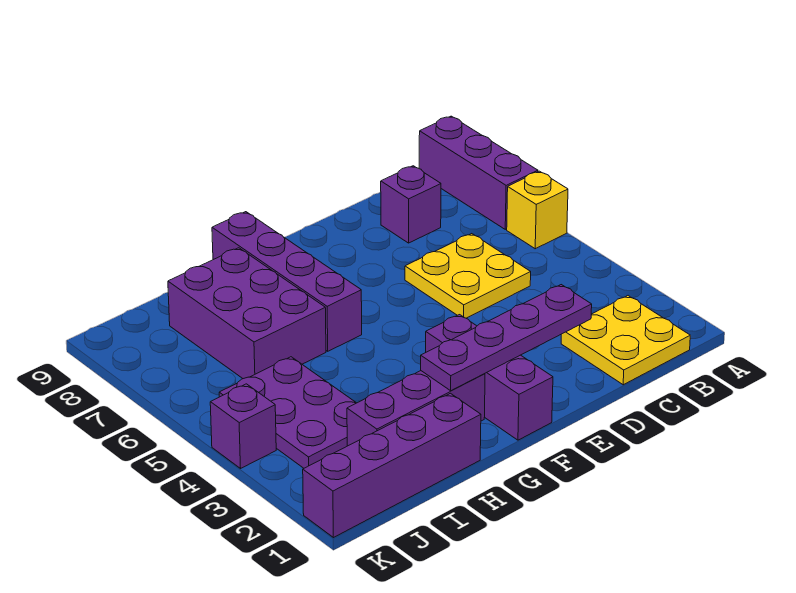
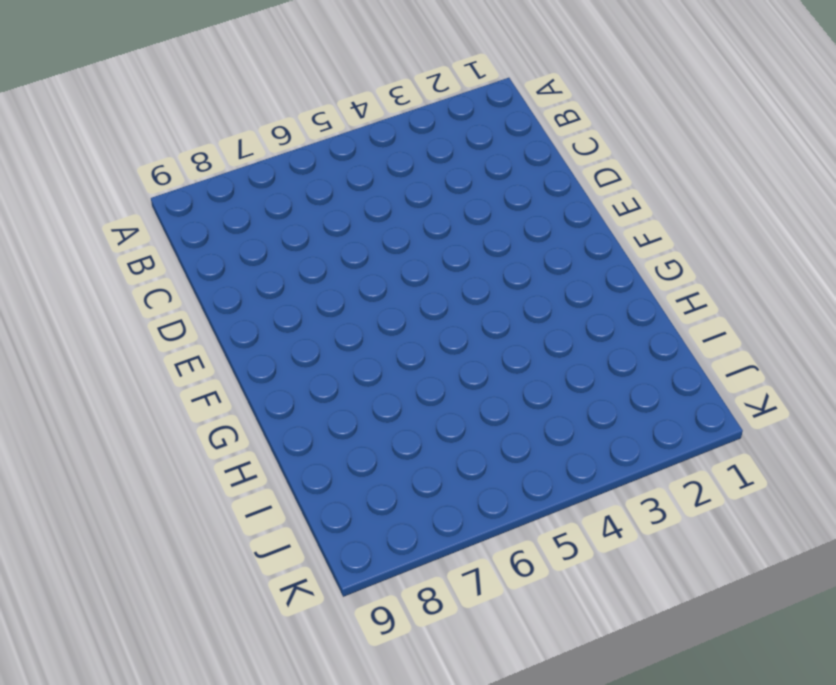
none -> yellow 1x1 brick [507,171,568,249]
none -> purple 1x3 brick [419,116,538,229]
none -> yellow 2x2 plate [561,296,690,385]

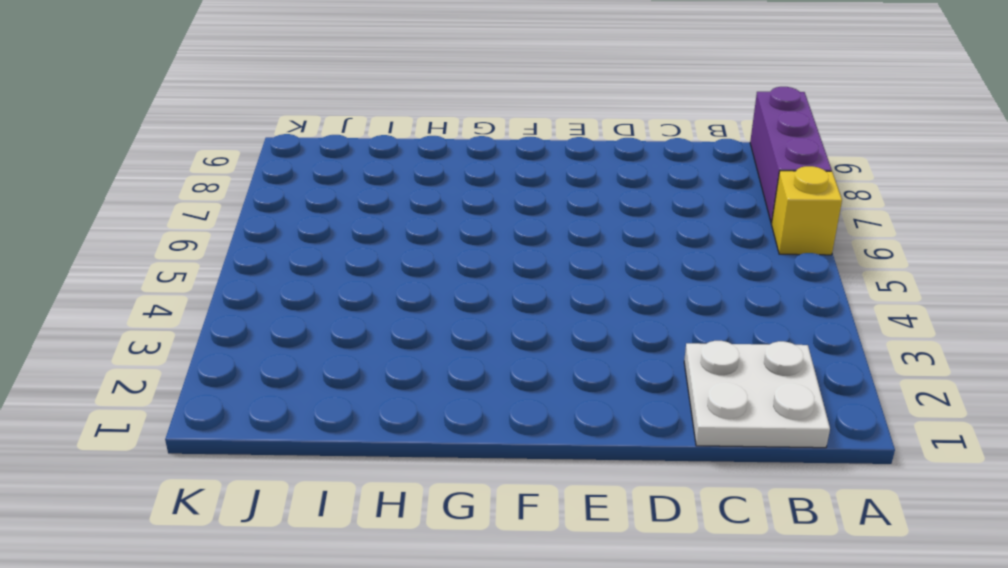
white 2x2 plate [684,341,830,448] -> yellow 2x2 plate [561,296,690,385]
none -> yellow 2x2 plate [405,234,531,318]
none -> purple 1x1 brick [381,166,441,243]
none -> purple 1x3 brick [426,315,553,440]

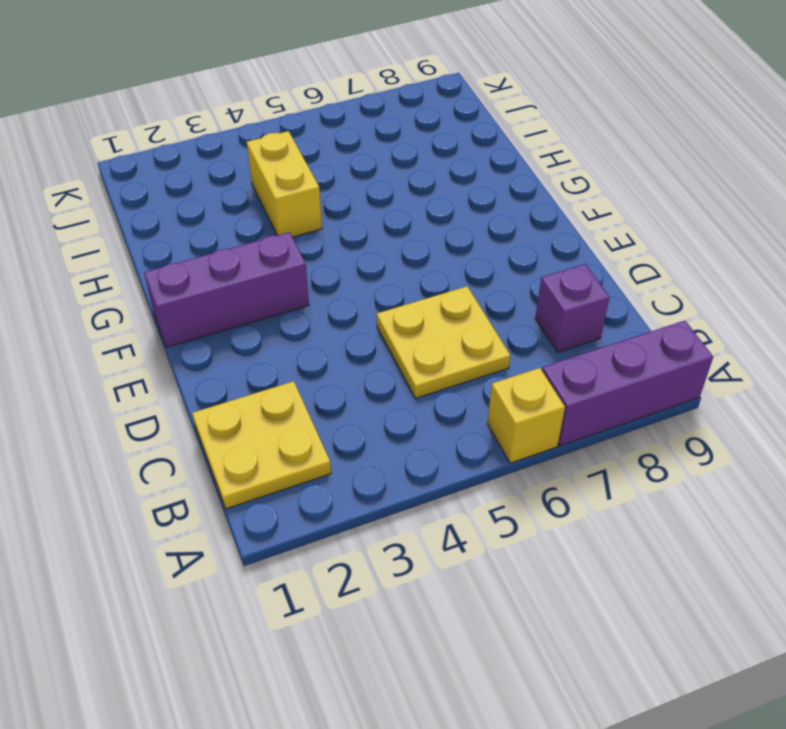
yellow 1x2 brick [247,131,322,237] -> purple 2x3 plate [219,357,356,468]
none -> purple 1x3 brick [347,371,485,446]
none -> purple 1x4 brick [212,212,362,351]
none -> purple 1x4 brick [303,393,481,538]

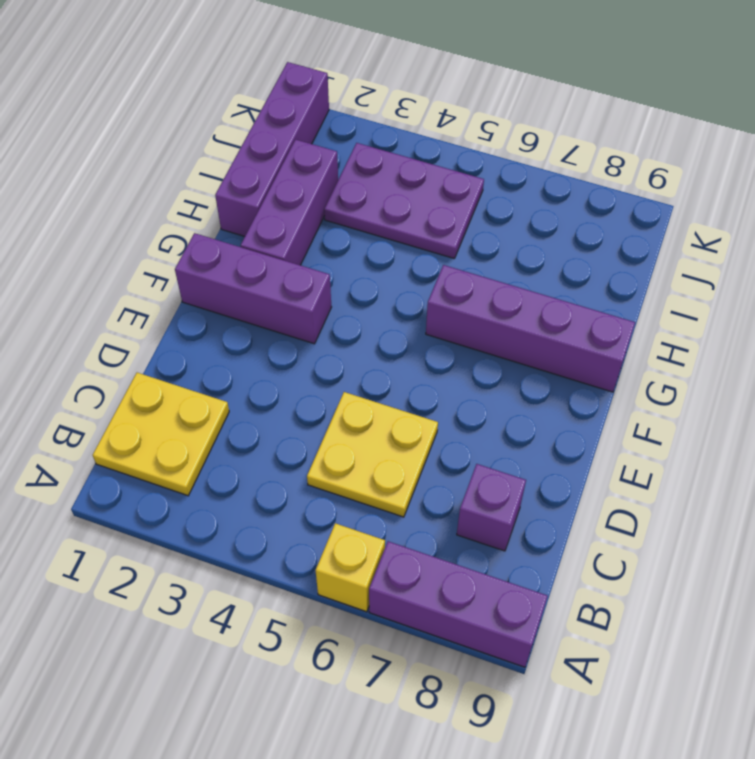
none -> purple 2x3 brick [168,248,326,379]
none -> purple 1x1 brick [210,384,276,468]
none -> purple 1x4 plate [421,285,592,391]

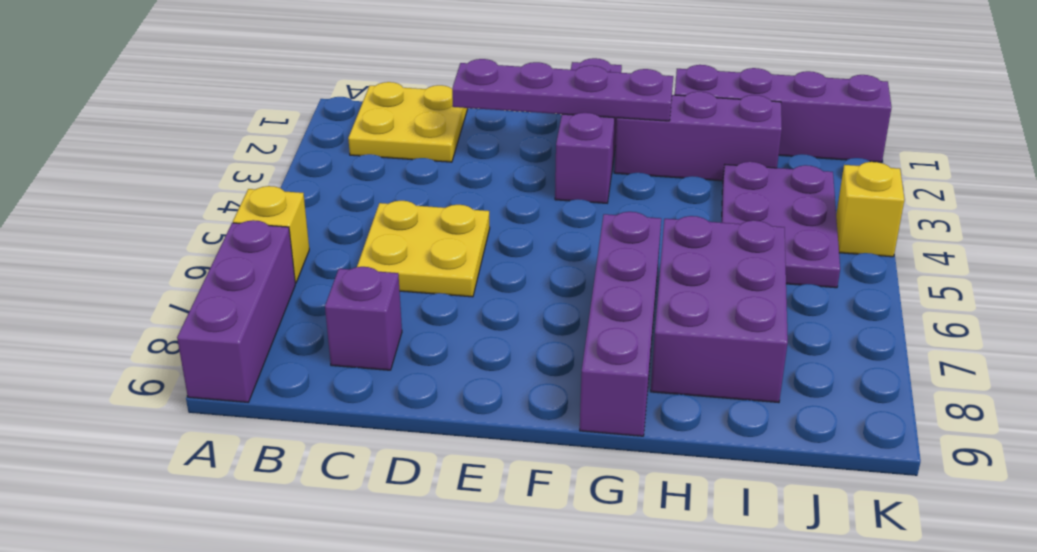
yellow 1x1 brick [836,162,904,257] -> purple 1x1 brick [210,384,276,468]

